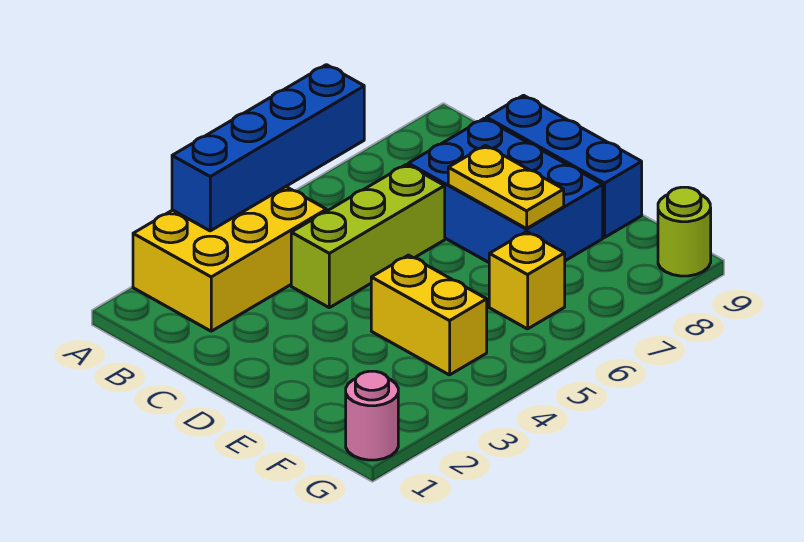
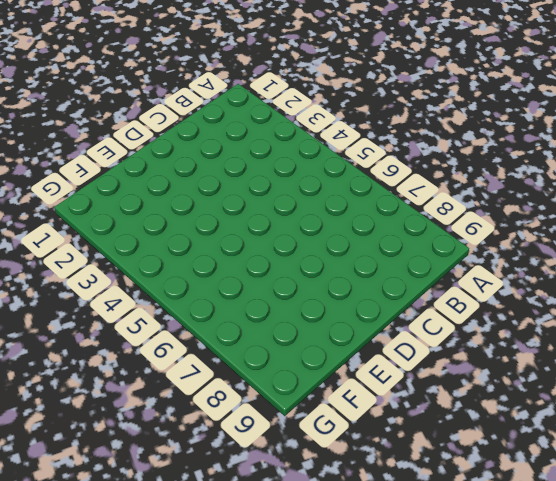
none -> yellow 2x3 brick [133,187,326,331]
none -> lime 1x3 brick [291,164,445,308]

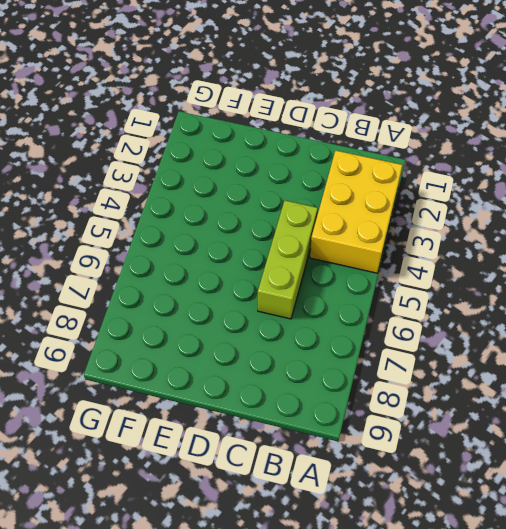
none -> blue 2x3 brick [408,118,603,262]
none -> blue 1x3 brick [486,95,642,237]

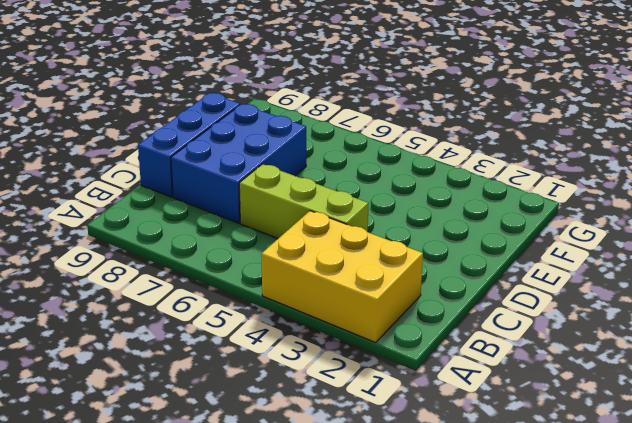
none -> yellow 1x2 brick [371,255,487,375]
none -> yellow 1x1 brick [489,232,565,329]

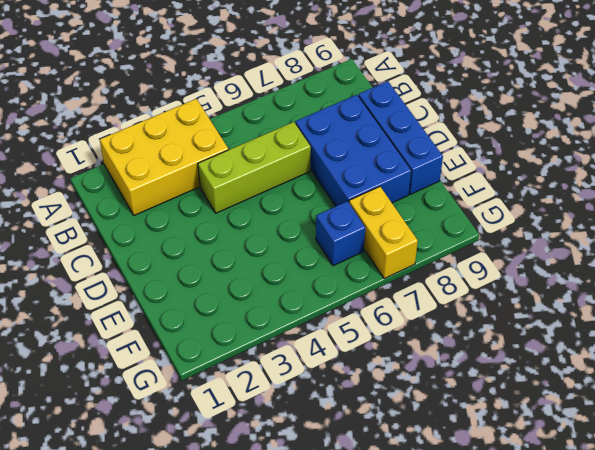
blue 1x1 brick [316,201,365,266] -> yellow 1x1 brick [489,232,565,329]
yellow 1x2 brick [349,187,418,279] -> yellow 1x2 brick moved to [371,255,487,375]
none -> pink 1x1 round brick [346,371,398,460]
none -> lime 1x1 round brick [658,187,711,276]

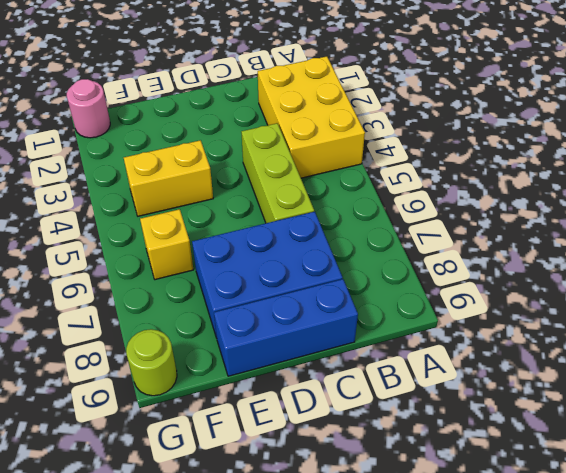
none -> blue 1x4 brick [172,65,364,231]
none -> yellow 1x2 plate [448,146,564,229]

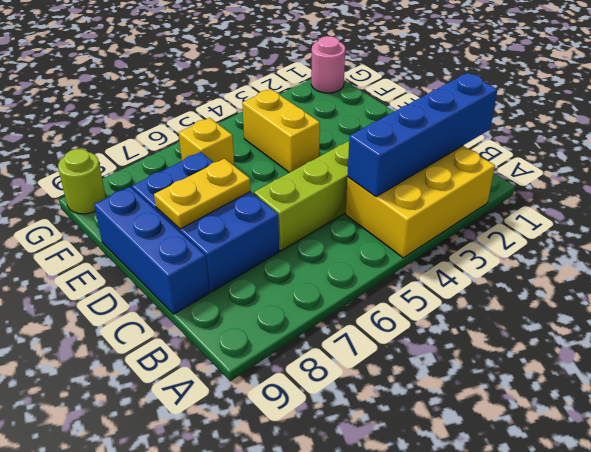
blue 1x4 brick [348,73,497,197] -> blue 1x4 brick moved to [172,65,364,231]
yellow 1x2 plate [154,159,251,229] -> yellow 1x2 plate turned to [448,146,564,229]

